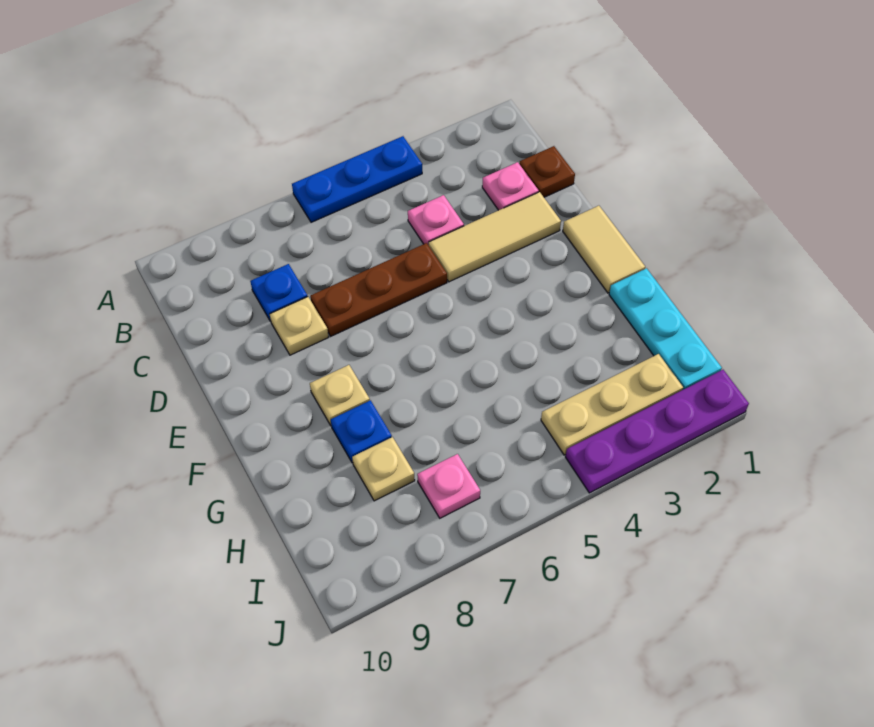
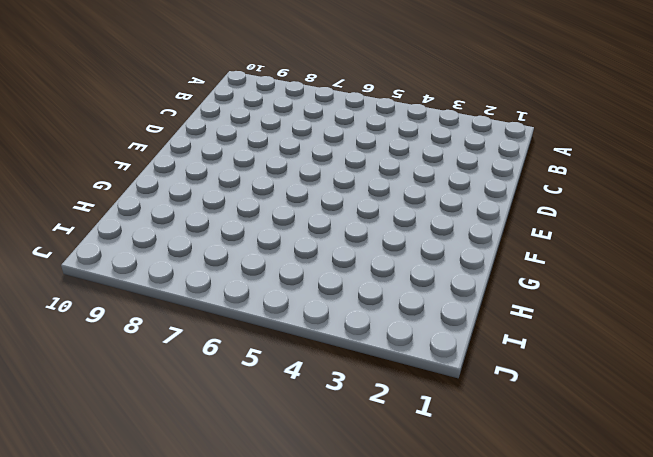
none -> blue 1x3 plate [292,136,422,222]
none -> brown 1x1 plate [519,146,575,197]
none -> pink 1x1 plate [482,162,539,210]

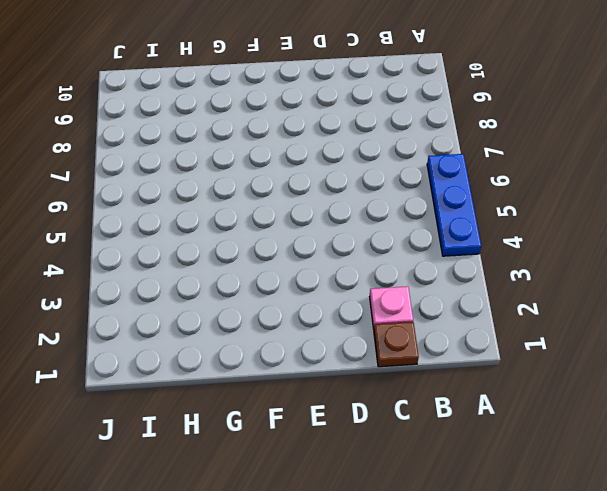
none -> pink 1x1 plate [408,195,464,245]
none -> blue 1x1 plate [250,264,308,321]
none -> tan 1x3 tile [429,192,561,282]

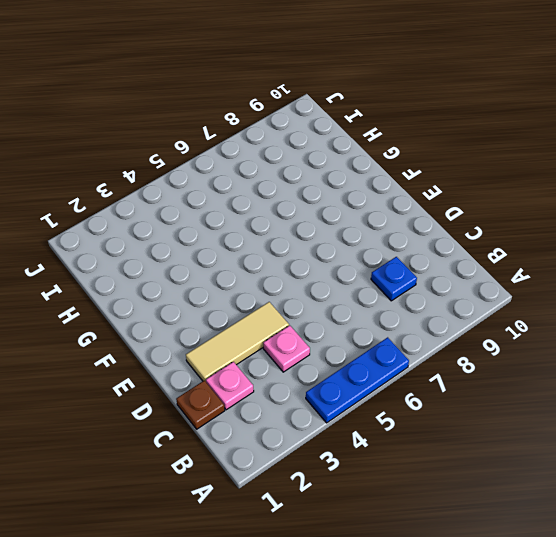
none -> brown 1x3 plate [310,243,447,336]
none -> tan 1x1 plate [270,297,329,355]
none -> tan 1x2 tile [563,206,645,293]

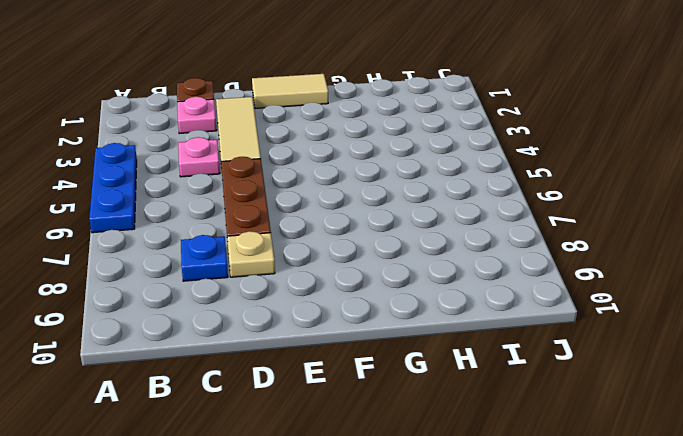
none -> tan 1x1 plate [310,365,370,425]
none -> cyan 1x3 plate [609,268,722,390]
none -> blue 1x1 plate [331,400,392,463]

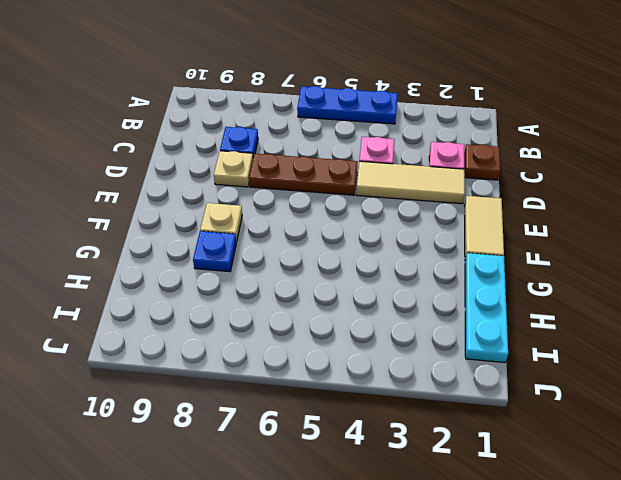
none -> tan 1x1 plate [352,437,415,501]
none -> tan 1x3 plate [541,354,683,455]
none -> pink 1x1 plate [417,454,480,518]

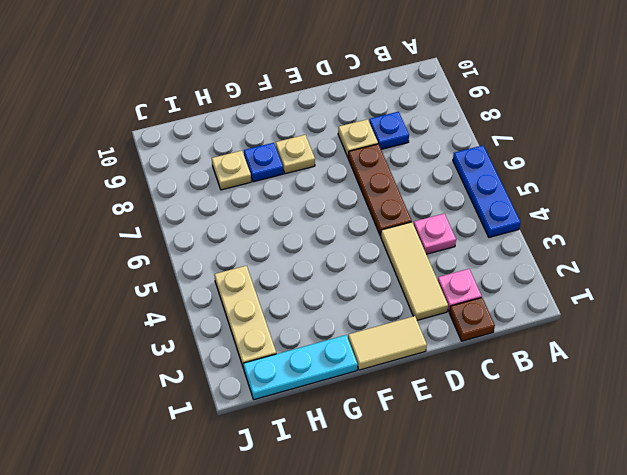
none -> pink 1x1 plate [417,454,480,518]
none -> purple 1x4 plate [565,370,749,493]

